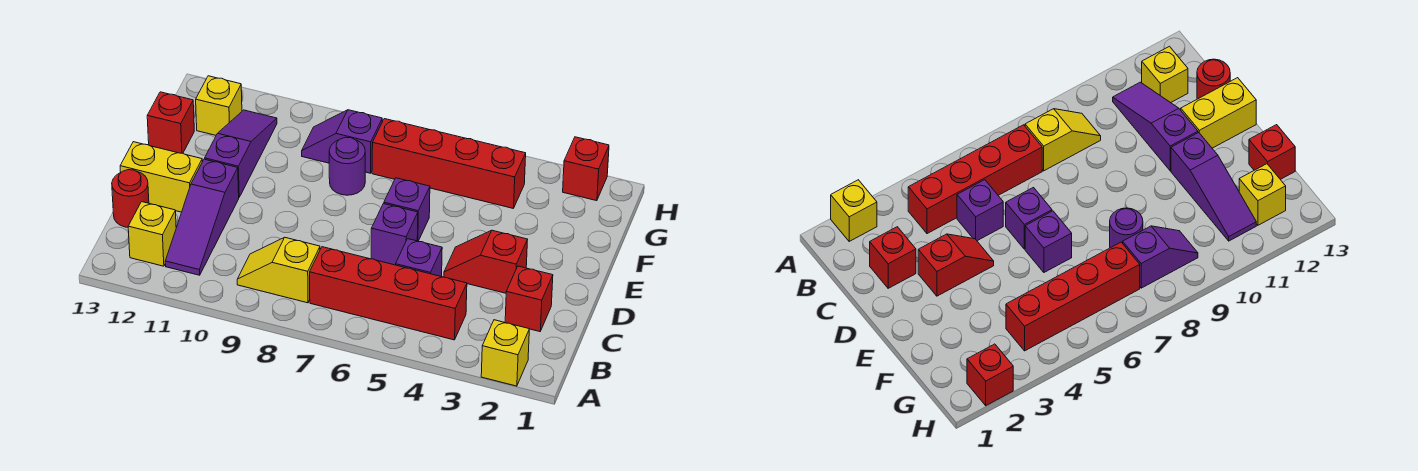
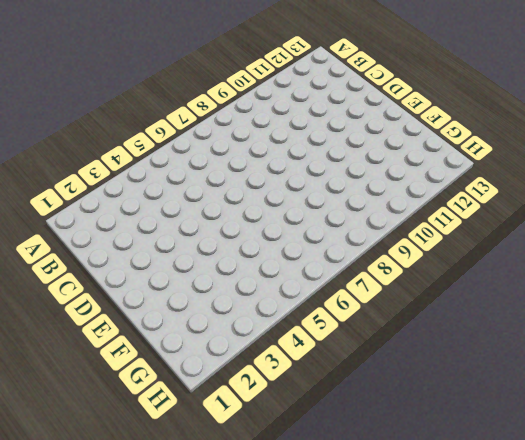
none -> yellow 1x1 brick [481,320,529,386]
none -> red 1x4 brick [310,247,467,340]
none -> yellow 1x2 slope [237,237,320,303]

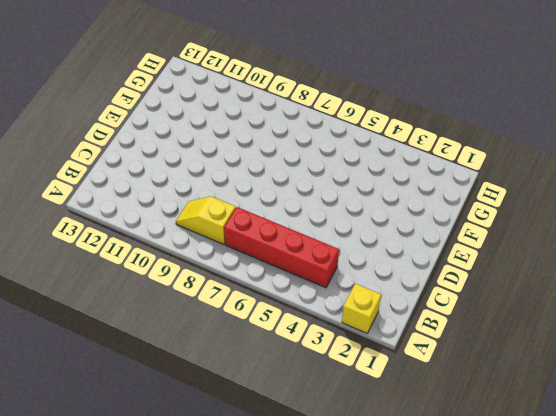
none -> purple 1x3 slope [165,159,239,275]
none -> yellow 1x1 brick [128,202,176,266]
none -> red 1x1 brick [505,266,553,332]

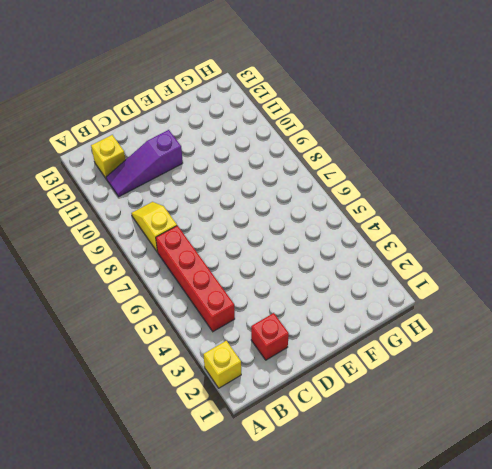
none -> purple 1x1 brick [396,239,442,277]
none -> red 1x1 round brick [112,170,149,227]
none -> red 1x2 slope [444,230,528,293]

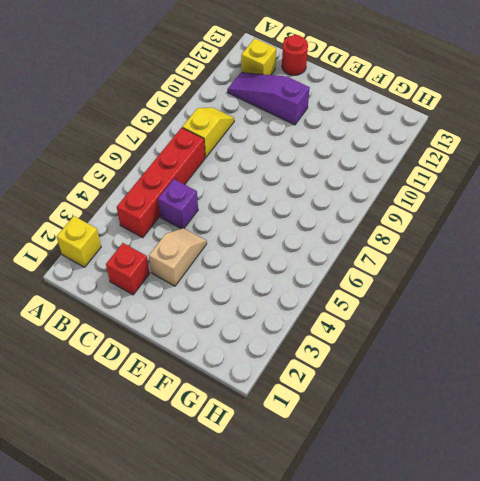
tan 1x2 slope [149,228,207,286] -> red 1x2 slope [444,230,528,293]
none -> purple 1x1 brick [371,204,418,265]
none -> yellow 1x2 brick [120,142,202,212]
none -> purple 1x1 brick [384,178,430,241]

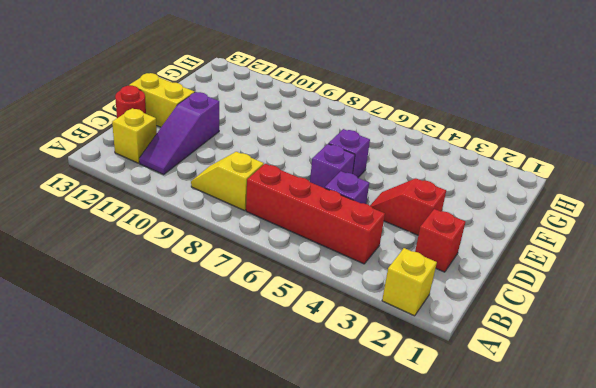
none -> purple 1x3 slope [205,110,277,197]
none -> purple 1x1 round brick [329,137,365,195]
none -> red 1x1 brick [147,92,194,153]

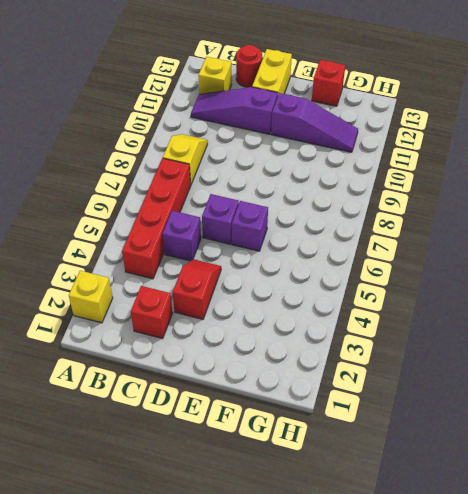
none -> purple 1x1 round brick [329,137,365,195]
none -> red 1x4 brick [372,119,526,208]
none -> purple 1x2 slope [302,110,382,173]

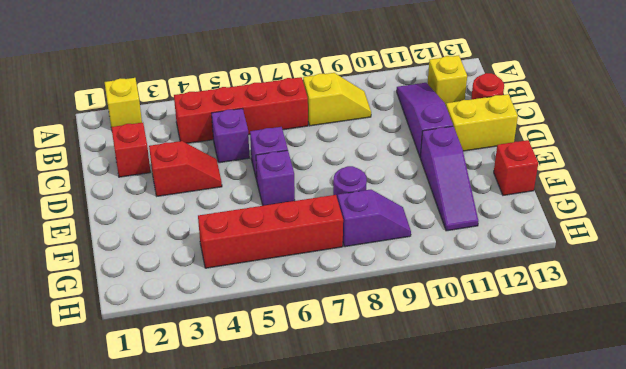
none -> yellow 1x1 brick [196,76,242,135]
none -> red 1x1 brick [563,137,609,201]

